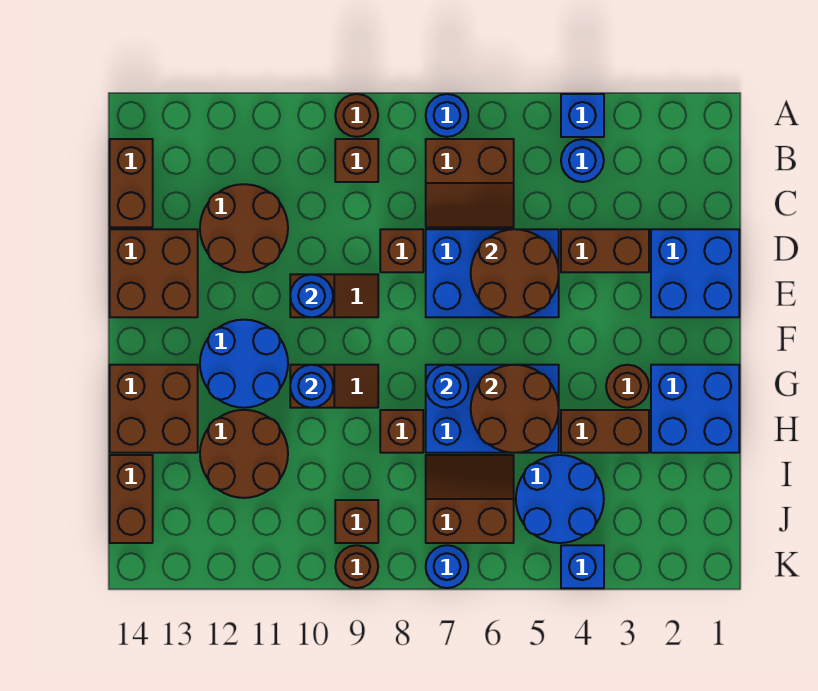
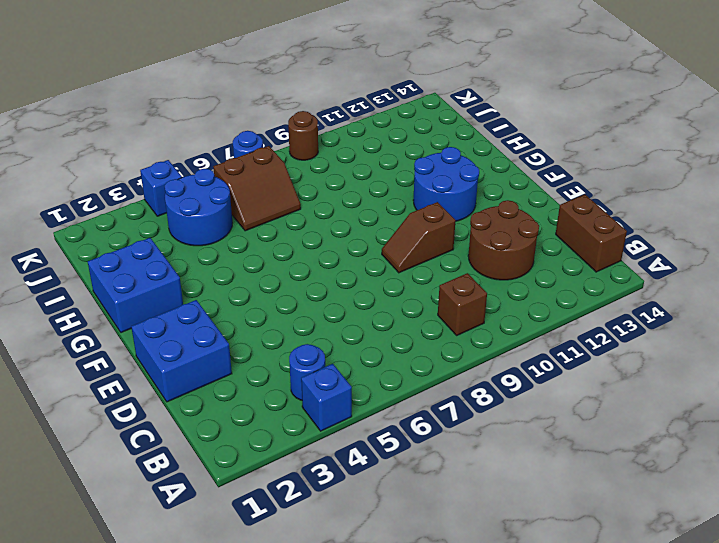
none -> blue 1x1 round brick [426,94,468,137]
none -> brown 1x1 round brick [335,94,378,137]
none -> brown 2x2 slope [426,139,514,227]
none -> brown 1x2 brick [561,229,649,272]

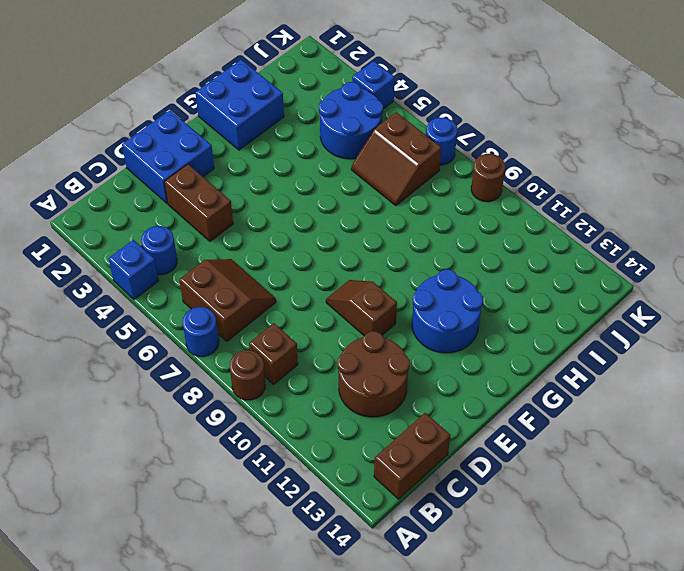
none -> blue 2x3 brick [426,229,559,317]
none -> brown 1x1 brick [380,229,423,272]
none -> brown 2x2 brick [110,229,198,317]
none -> brown 1x1 round brick [606,365,649,408]

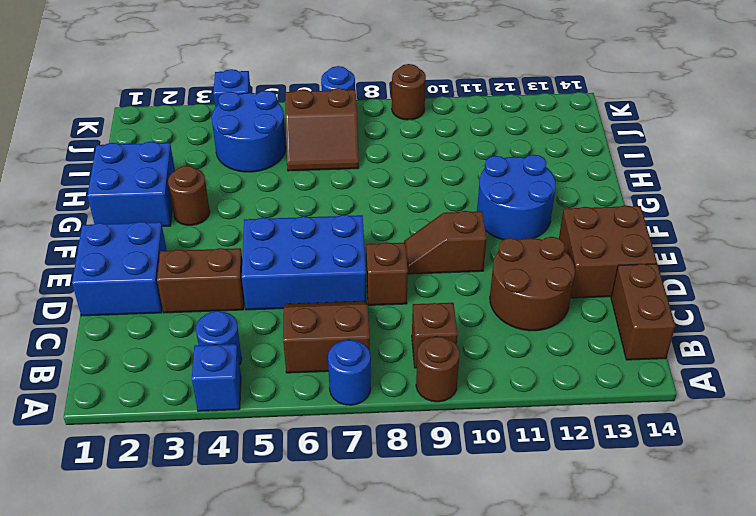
none -> blue 2x3 brick [426,365,559,453]
none -> brown 1x2 slope [290,365,378,408]
none -> brown 2x2 brick [110,365,198,453]
none -> brown 1x2 brick [561,410,649,453]

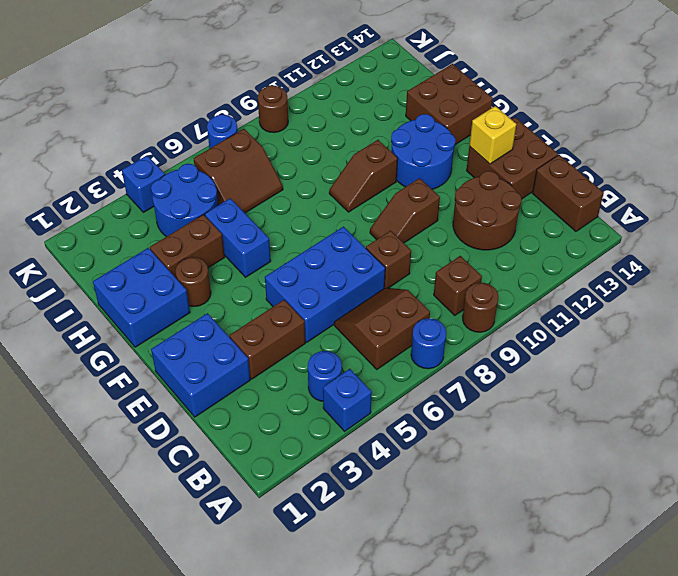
yellow 1x1 brick [469,106,516,164] -> none
blue 1x2 brick [205,198,271,277] -> blue 2x3 brick [426,365,559,453]
none -> brown 1x1 brick [380,410,423,453]
none -> brown 2x2 round brick [200,410,288,498]
none -> brown 1x2 brick [110,455,153,543]
none -> brown 1x1 brick [335,500,378,543]

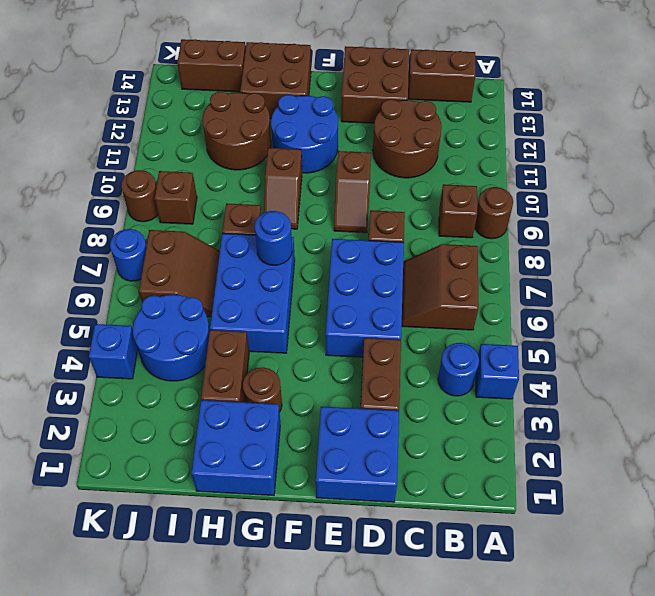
none -> blue 1x1 round brick [426,94,468,137]
none -> brown 2x2 round brick [471,229,559,317]
none -> blue 1x1 round brick [290,274,333,317]
none -> brown 2x2 round brick [471,365,559,453]

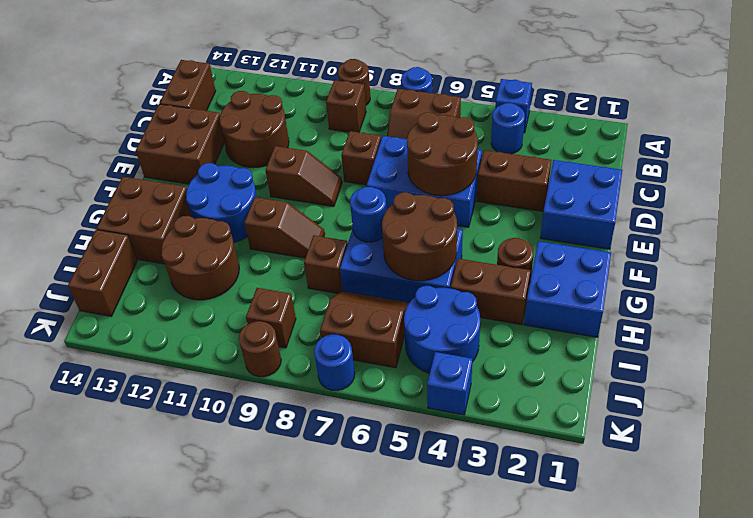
none -> blue 1x1 round brick [290,274,333,317]
none -> blue 1x1 round brick [290,365,333,408]

